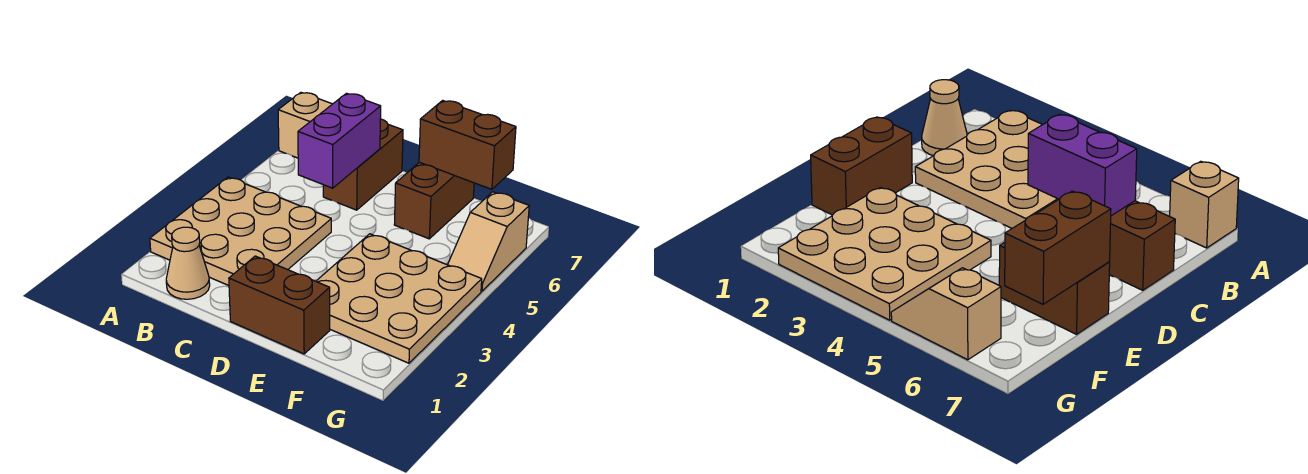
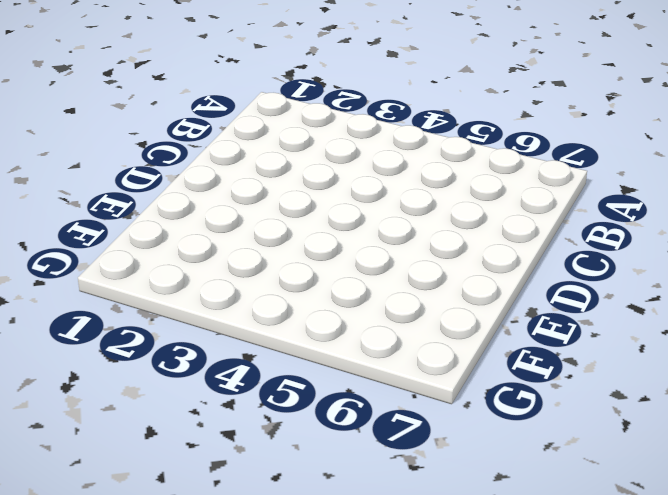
none -> tan 3x3 plate [150,177,331,286]
none -> tan 1x1 brick [278,92,332,158]

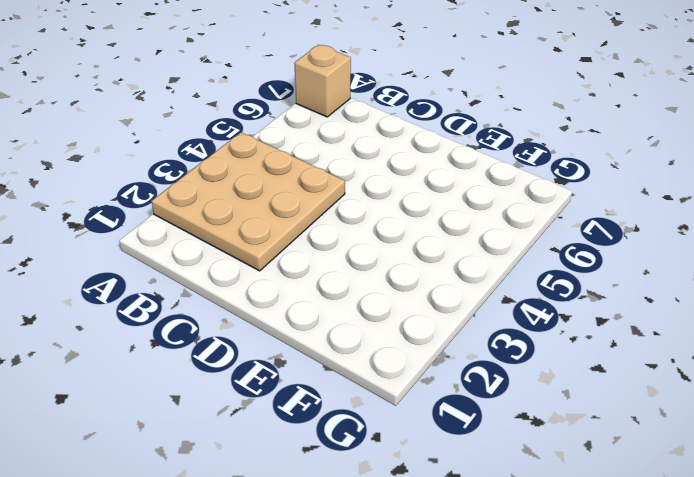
none -> tan 1x1 cone [166,227,210,299]
none -> brown 1x2 brick [323,119,403,210]

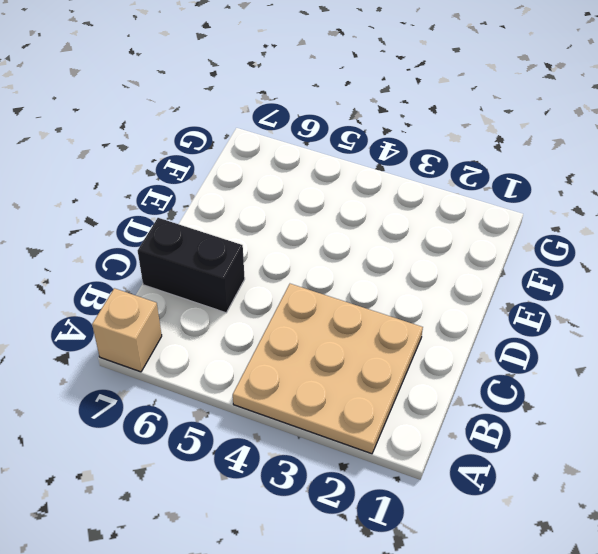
black 1x2 brick [138,218,245,313] -> brown 1x2 brick [323,119,403,210]
none -> tan 1x1 cone [166,227,210,299]
none -> brown 1x2 brick [229,256,330,354]

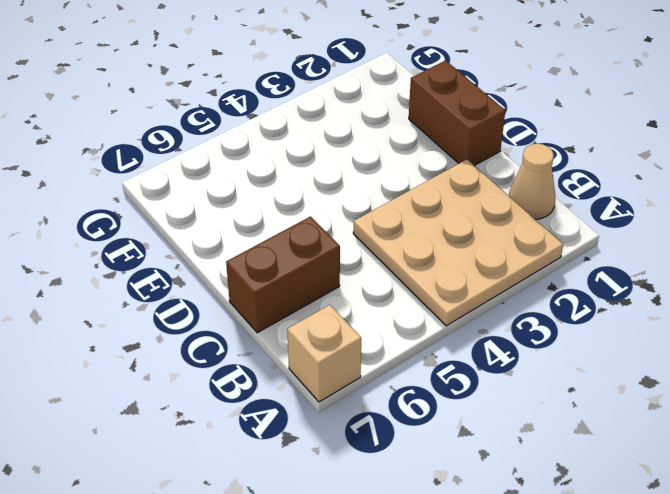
none -> tan 3x3 plate [316,234,482,363]
none -> brown 1x2 brick [394,162,474,239]

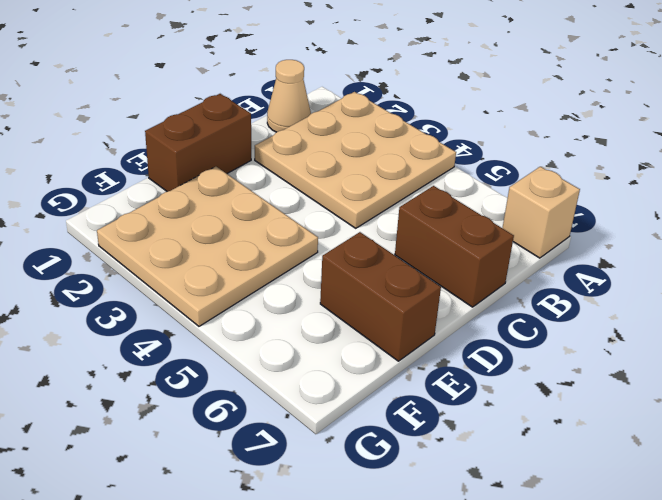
none -> tan 1x2 slope [448,192,529,291]
none -> purple 1x2 brick [298,93,381,188]

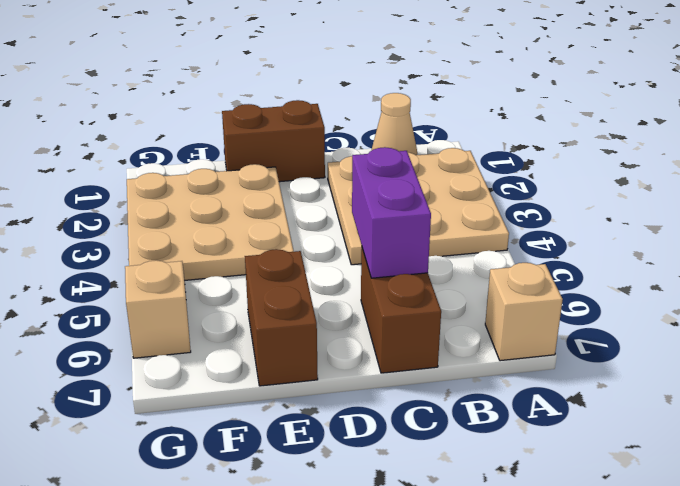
none -> brown 1x2 brick [419,101,516,189]

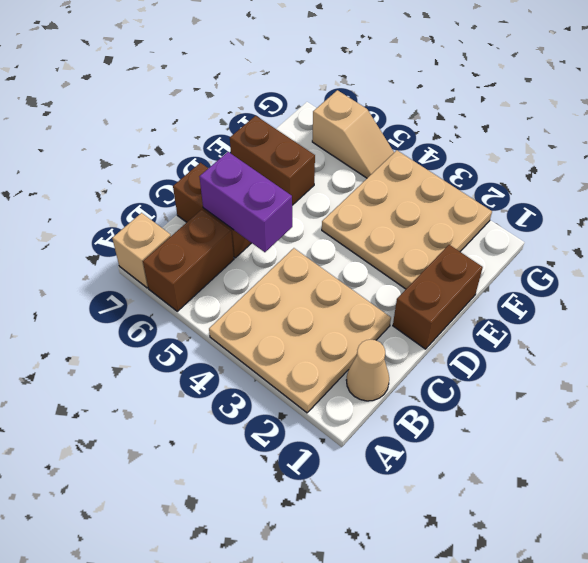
brown 1x2 brick [143,210,234,311] -> brown 1x2 brick moved to [419,101,516,189]

